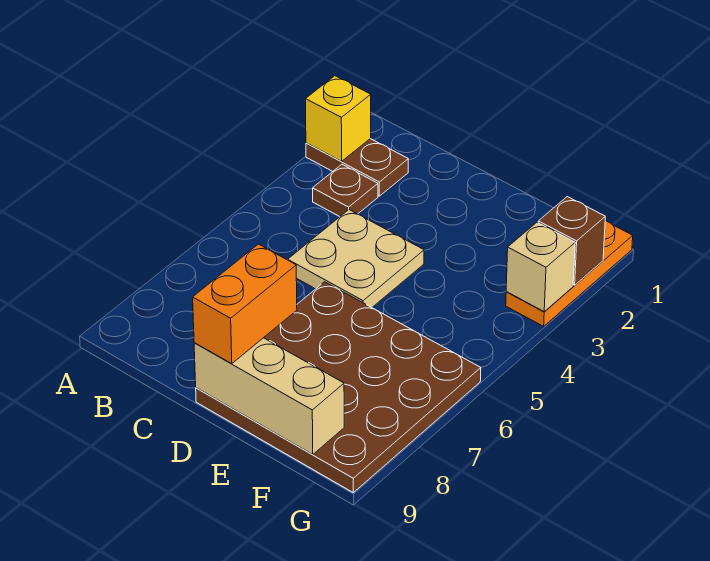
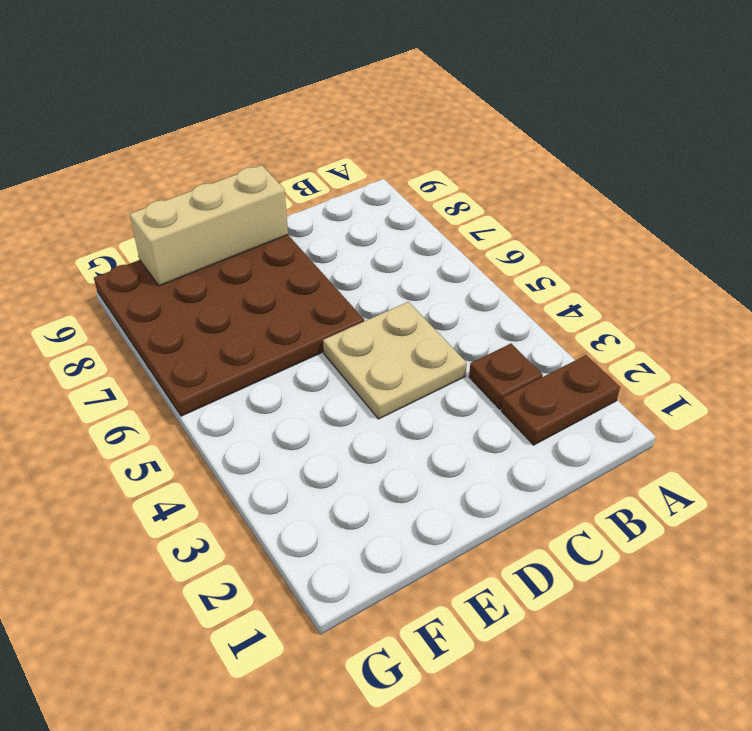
none -> orange 1x3 plate [506,221,633,326]
none -> yellow 1x1 brick [306,76,371,161]

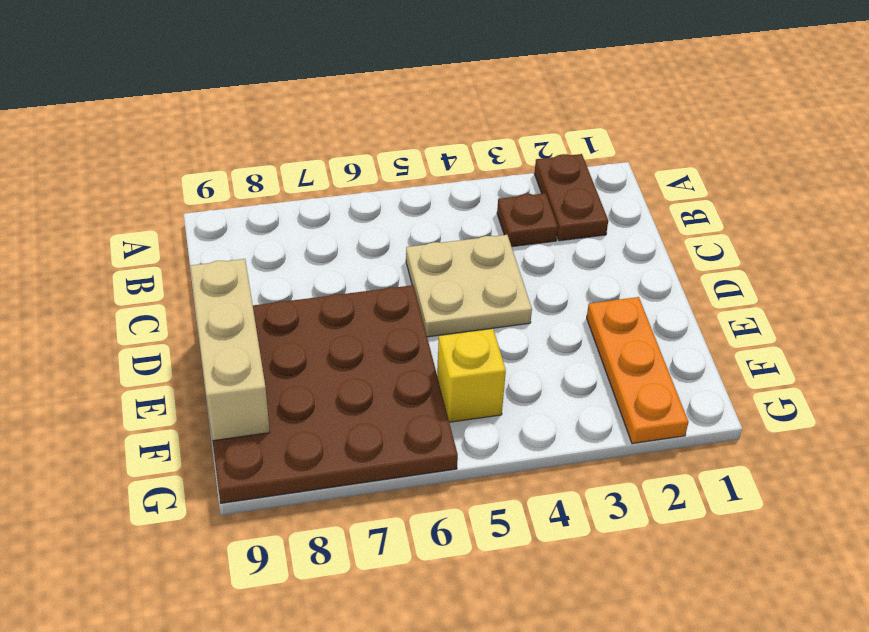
orange 1x3 plate [587,297,688,444] -> orange 1x3 plate turned to [506,221,633,326]
yellow 1x1 brick [437,329,506,422] -> yellow 1x1 brick moved to [306,76,371,161]
none -> brown 1x1 brick [538,197,605,285]
none -> tan 1x1 brick [506,223,575,311]

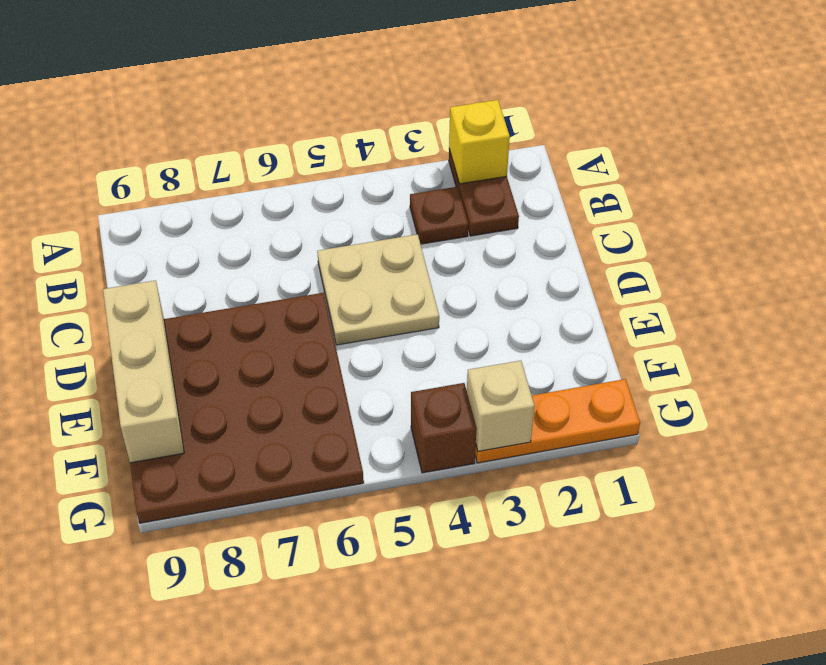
brown 1x1 brick [411,383,477,473] -> brown 1x1 brick moved to [538,197,605,285]
none -> orange 1x2 brick [193,244,297,364]

